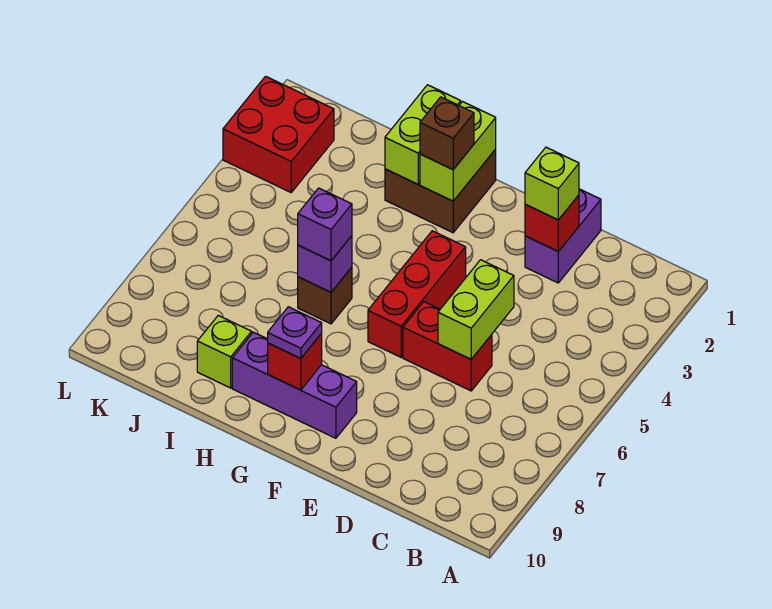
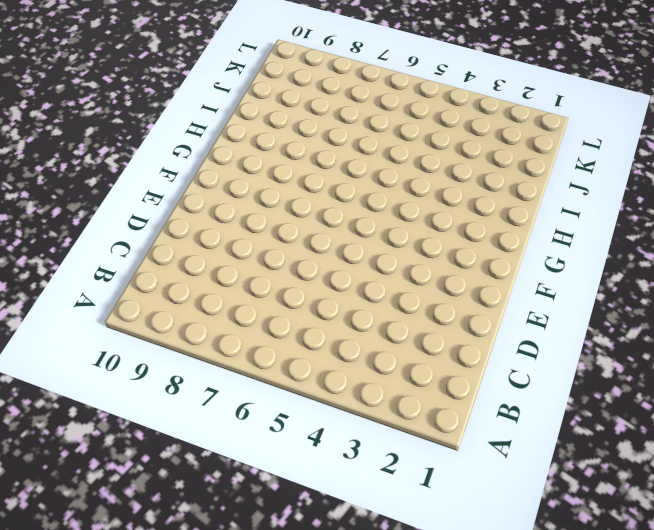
none -> purple 1x2 brick [525,189,601,283]
none -> red 1x2 brick [403,302,492,391]
none -> red 1x3 brick [368,231,466,357]

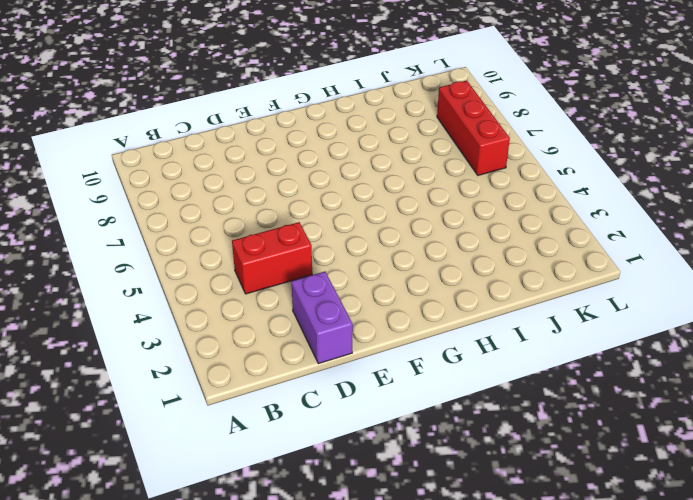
red 1x2 brick [232,222,312,294] -> red 1x2 brick moved to [403,302,492,391]
red 1x3 brick [437,80,510,175] -> red 1x3 brick moved to [368,231,466,357]
none -> purple 1x3 brick [232,332,357,438]
none -> brown 2x2 brick [385,149,496,233]
none -> brown 1x1 brick [298,267,352,324]

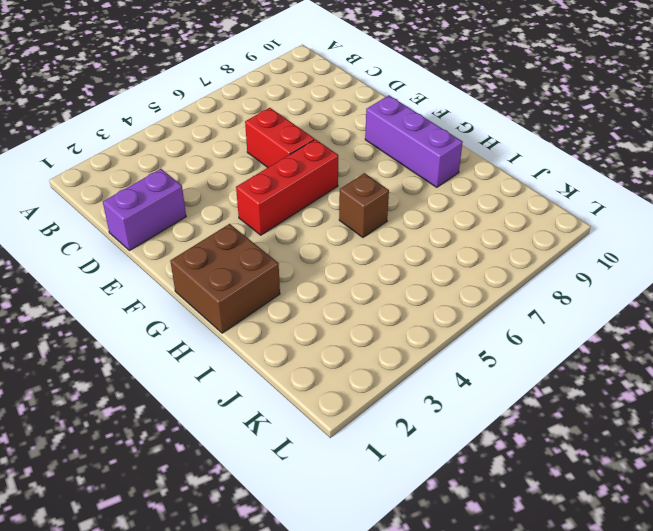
none -> lime 1x1 brick [197,315,252,388]
none -> red 2x2 brick [223,76,334,192]
none -> red 1x1 brick [525,195,579,251]

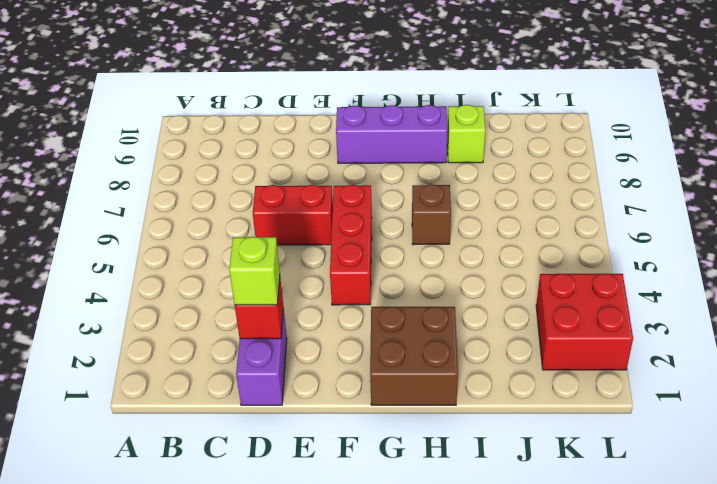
none -> lime 1x2 brick [438,260,514,359]
none -> lime 1x2 brick [420,102,496,201]
none -> red 1x1 brick [268,333,322,390]

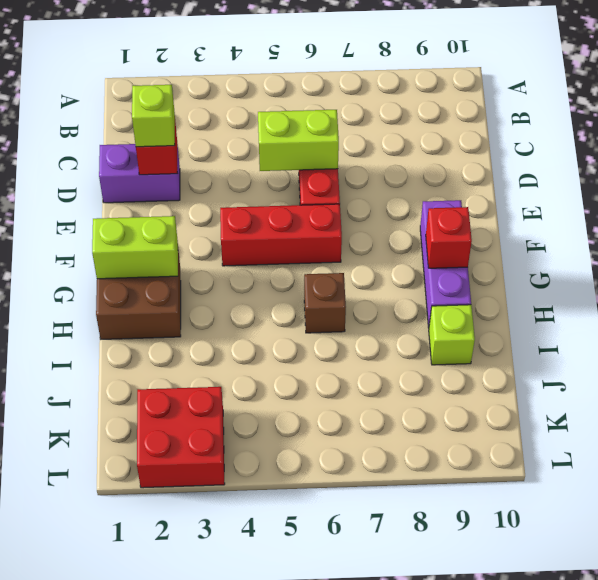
none -> lime 1x2 brick [385,85,461,184]
none -> purple 1x1 brick [298,236,352,292]
none -> brown 1x1 brick [420,97,474,169]

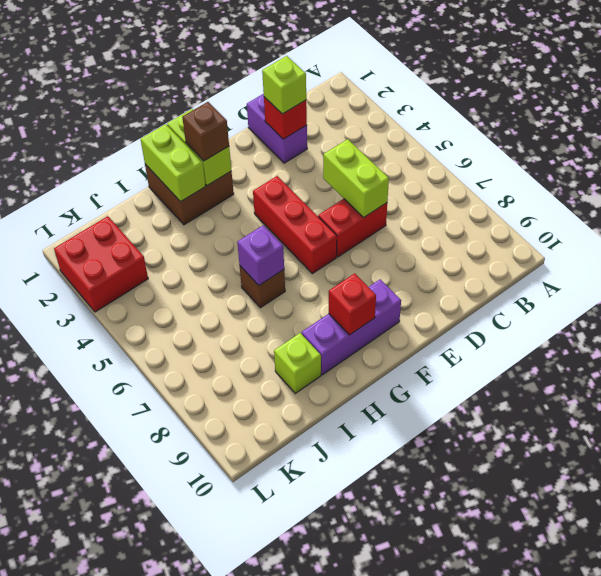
none -> purple 1x1 plate [268,307,322,359]
none -> purple 1x1 brick [298,188,352,261]

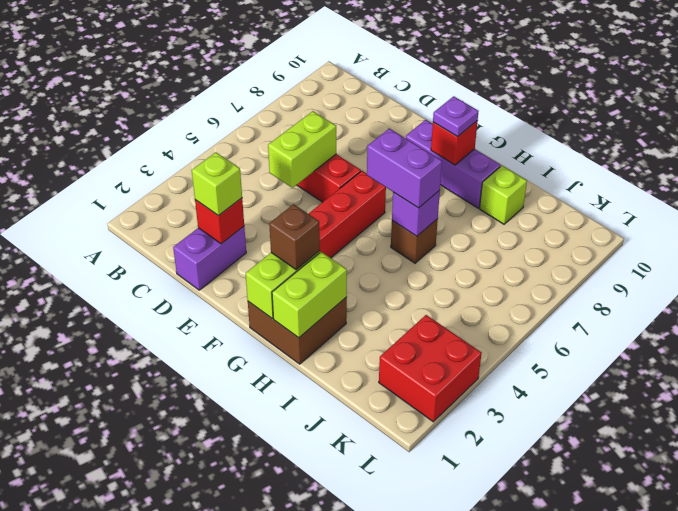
purple 1x2 brick [367,128,442,208] -> purple 1x1 brick [298,188,352,261]

